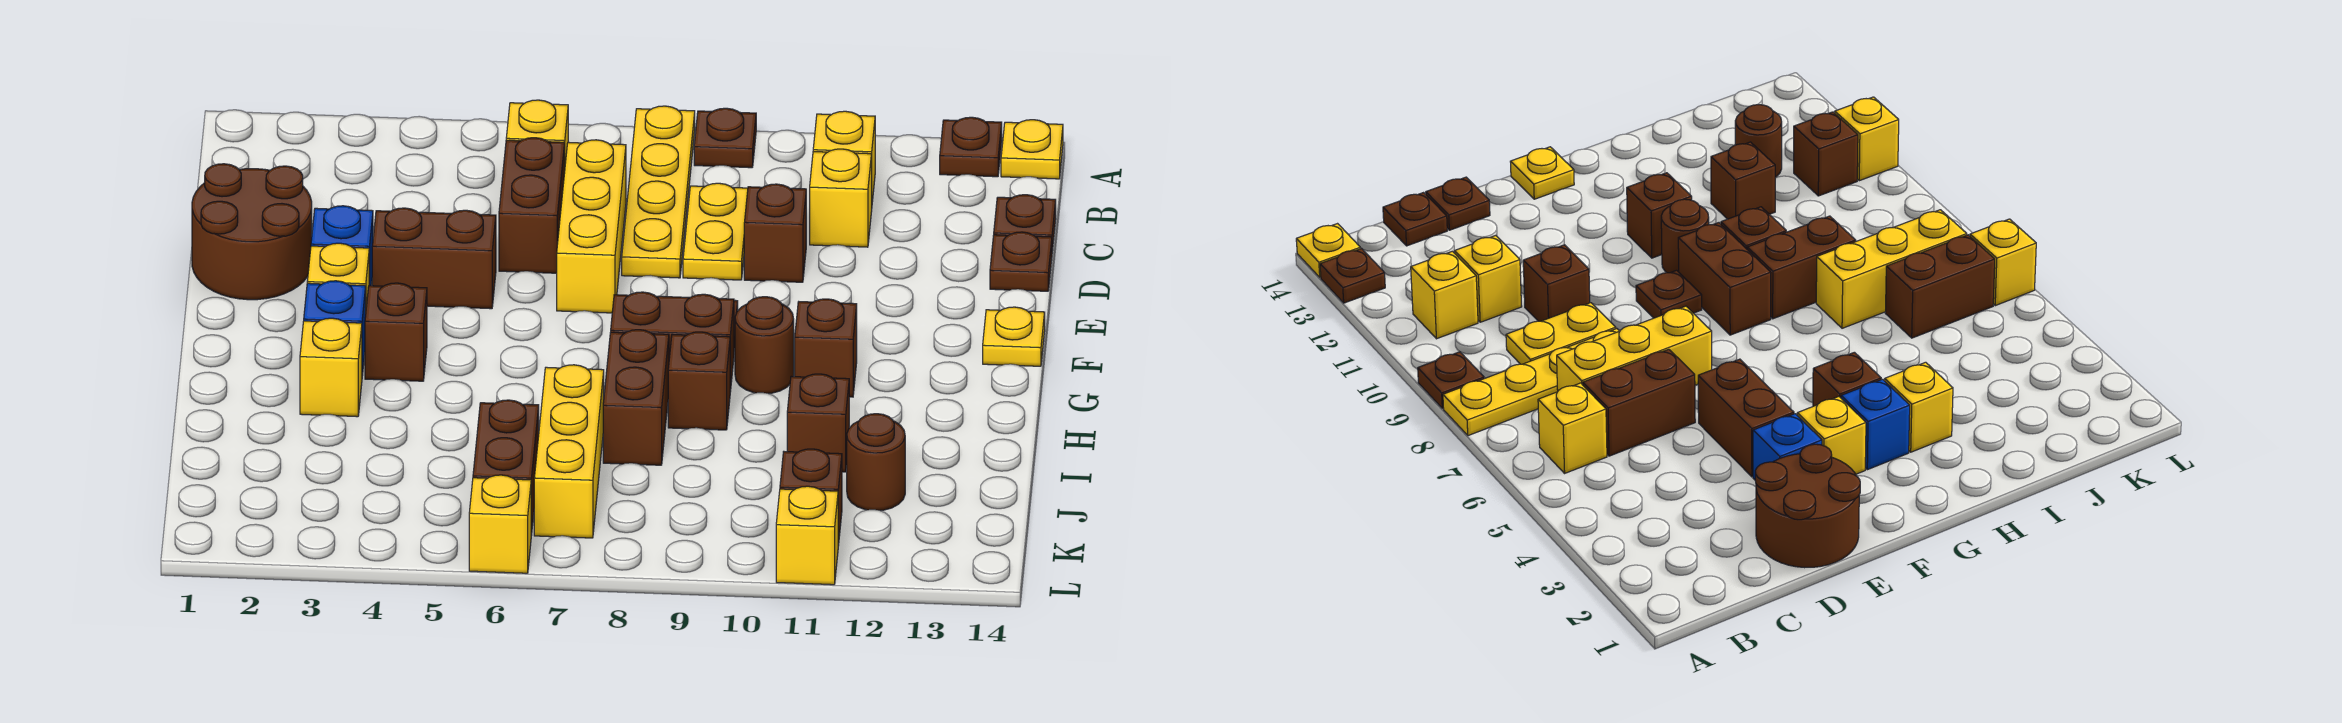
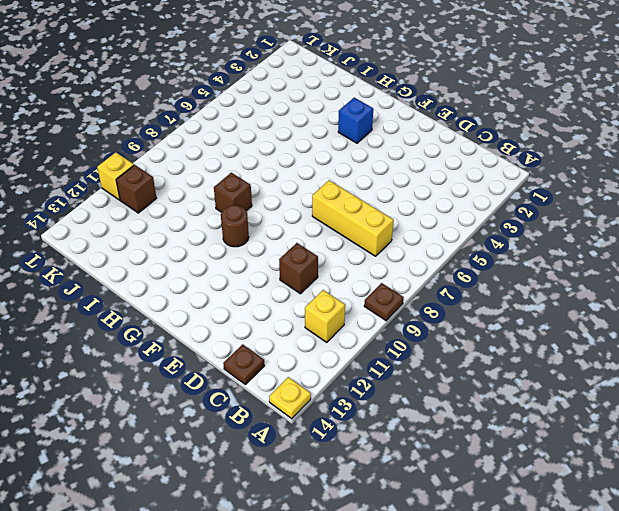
none -> yellow 1x4 plate [622,106,695,278]
none -> brown 1x1 plate [940,117,1002,177]
none -> yellow 1x1 brick [506,100,568,163]
none -> brown 1x2 brick [499,138,565,273]

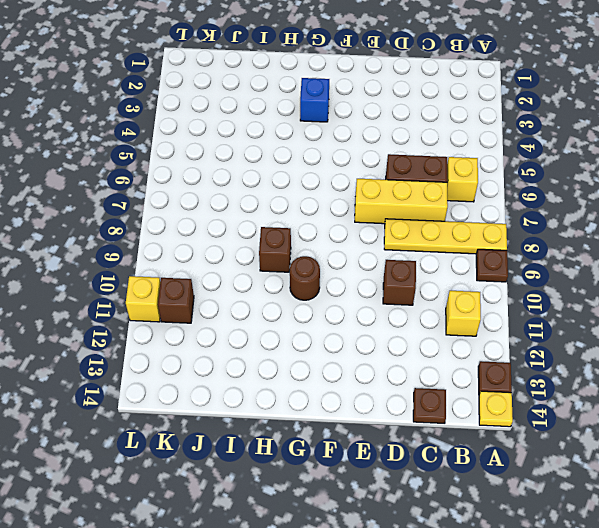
none -> yellow 1x2 plate [683,183,748,280]
none -> yellow 1x1 brick [810,149,872,247]
none -> brown 2x2 round brick [192,164,312,300]
none -> brown 1x1 plate [990,232,1052,291]

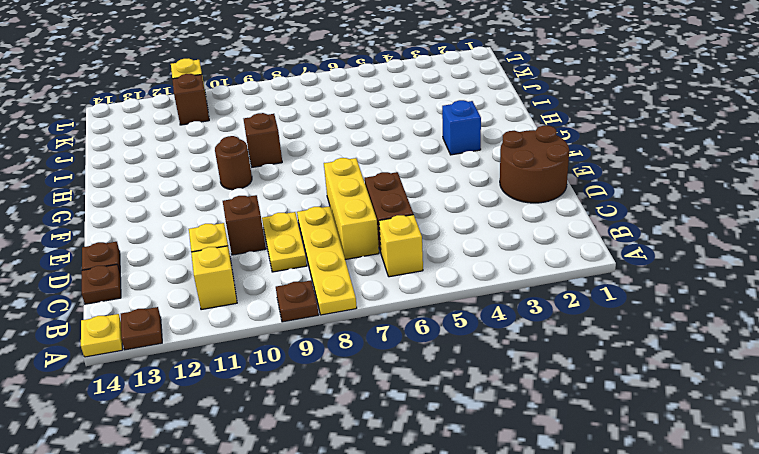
none -> blue 1x1 brick [311,206,373,286]
none -> brown 1x2 brick [372,208,496,309]
none -> yellow 1x1 brick [307,243,369,307]
none -> brown 1x1 plate [1636,270,1702,318]

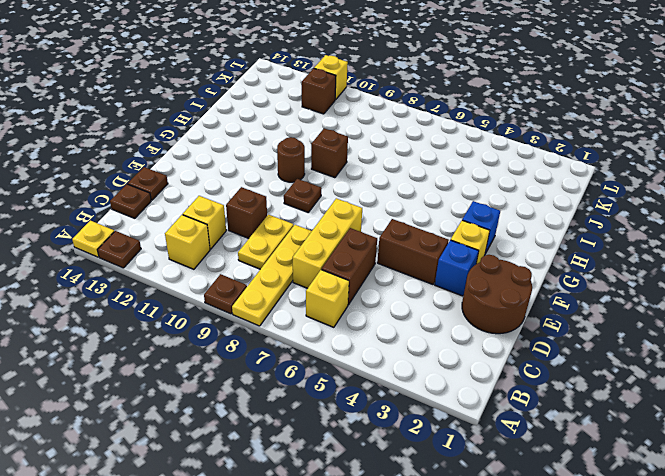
none -> yellow 1x1 plate [983,307,1045,366]
none -> brown 1x1 brick [365,283,427,381]
none -> brown 1x2 brick [611,292,734,392]
none -> brown 1x1 brick [795,299,857,397]

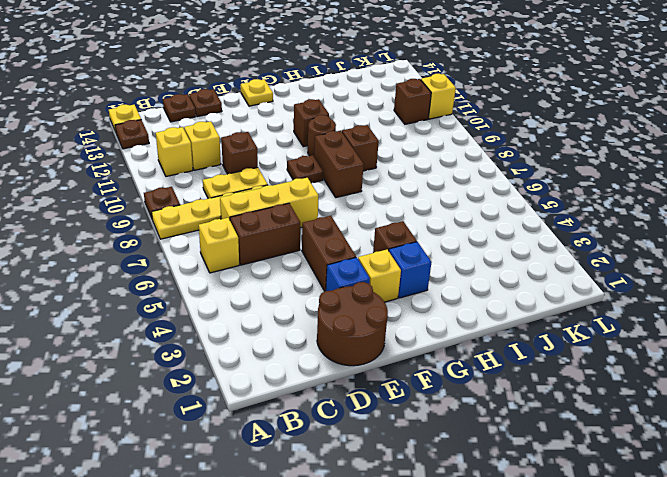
none -> yellow 1x1 brick [300,318,362,417]
none -> brown 1x2 brick [603,330,669,465]
none -> yellow 1x3 brick [534,365,604,538]
none -> brown 1x1 brick [787,374,849,472]

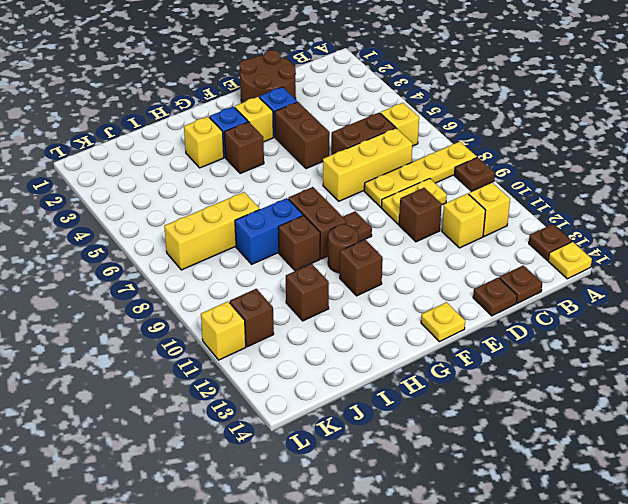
blue 1x2 brick [235,198,303,264] -> brown 1x2 brick [603,330,669,465]
none -> brown 1x2 brick [473,400,539,535]
none -> brown 1x1 round brick [847,414,905,511]
none -> yellow 1x1 brick [469,475,531,573]

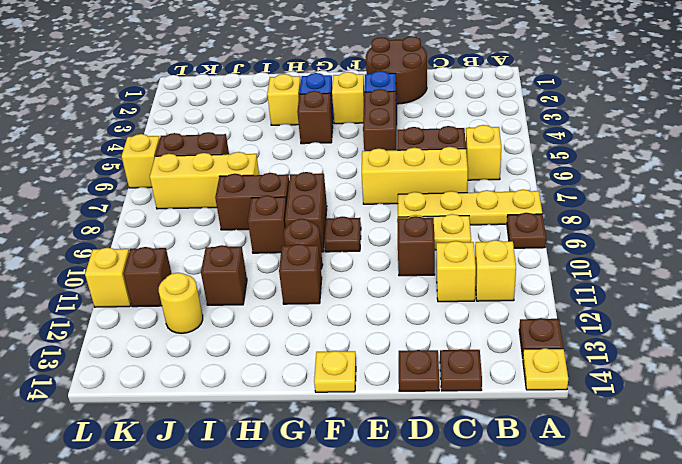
yellow 1x1 round brick [159,273,203,333] -> brown 1x1 round brick [847,414,905,511]

